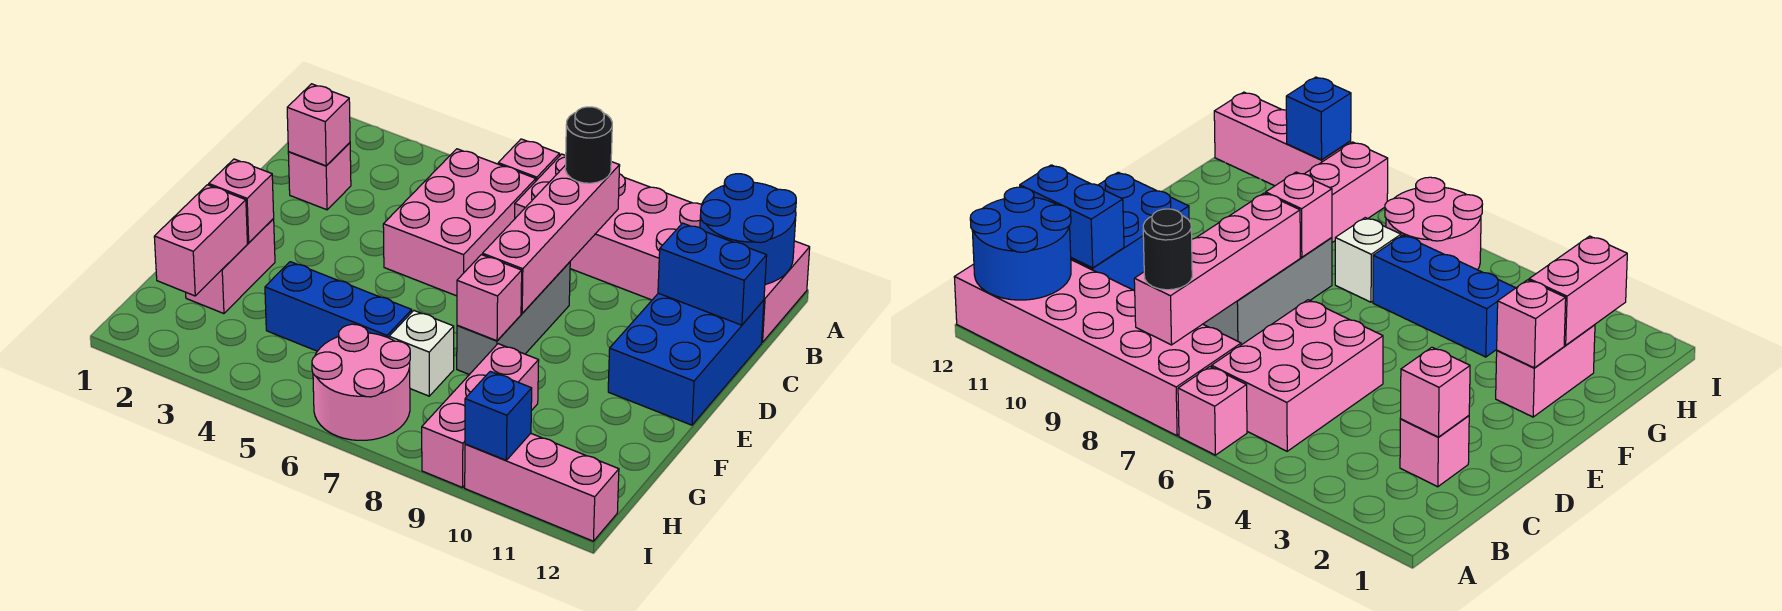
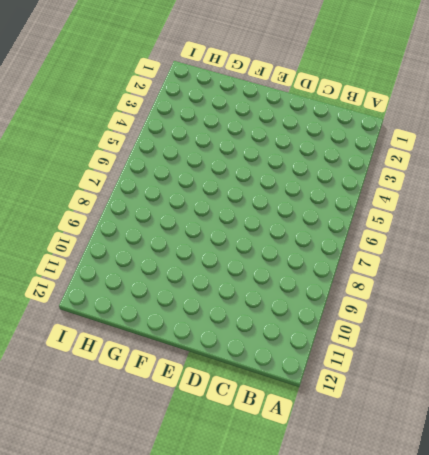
none -> pink 1x1 brick [498,139,560,181]
none -> pink 2x6 brick [515,154,810,342]
none -> pink 2x3 brick [383,149,536,296]

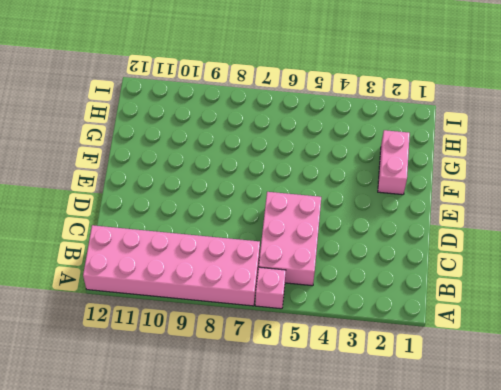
none -> pink 1x1 brick [288,143,351,210]
none -> blue 2x3 brick [608,293,764,425]
none -> grey 1x3 brick [457,262,570,375]

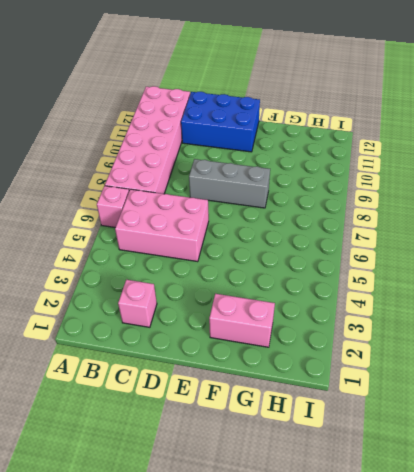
none -> blue 1x3 brick [265,262,412,351]
none -> white 1x1 brick [389,311,454,396]
none -> pink 1x3 brick [422,344,539,488]

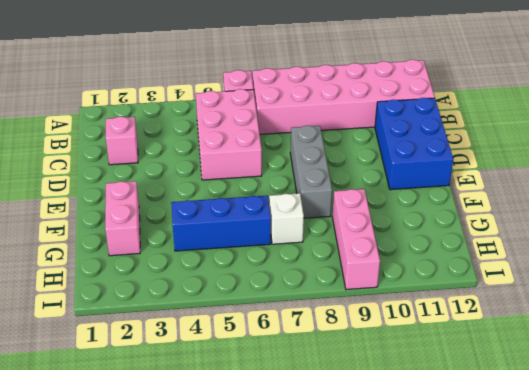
none -> pink 2x2 round brick [312,324,410,440]
none -> pink 1x3 brick [465,434,619,541]
none -> blue 2x2 round brick [700,174,796,284]

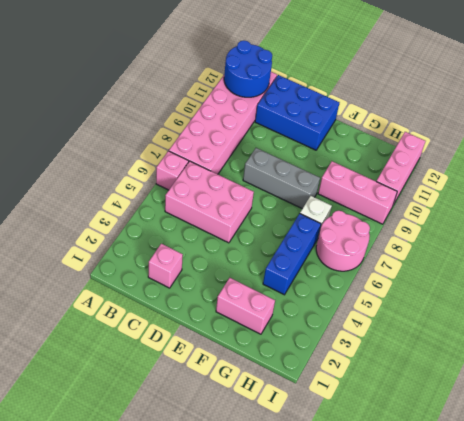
none -> pink 1x4 brick [482,162,620,313]
none -> pink 1x1 brick [287,84,350,166]
none -> blue 1x2 brick [658,223,767,325]

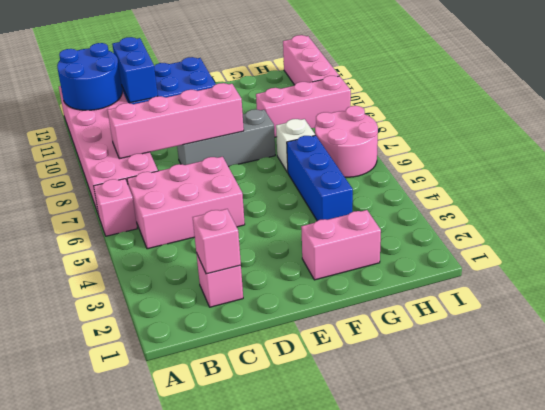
none -> pink 1x1 brick [209,159,274,243]
none -> pink 1x1 brick [457,255,522,341]
none -> pink 1x2 brick [154,185,247,296]

